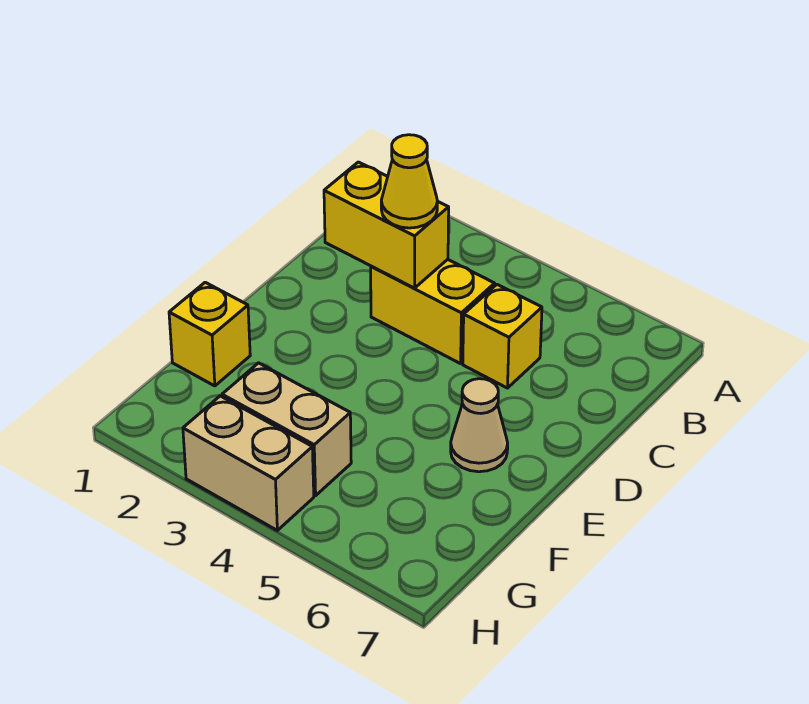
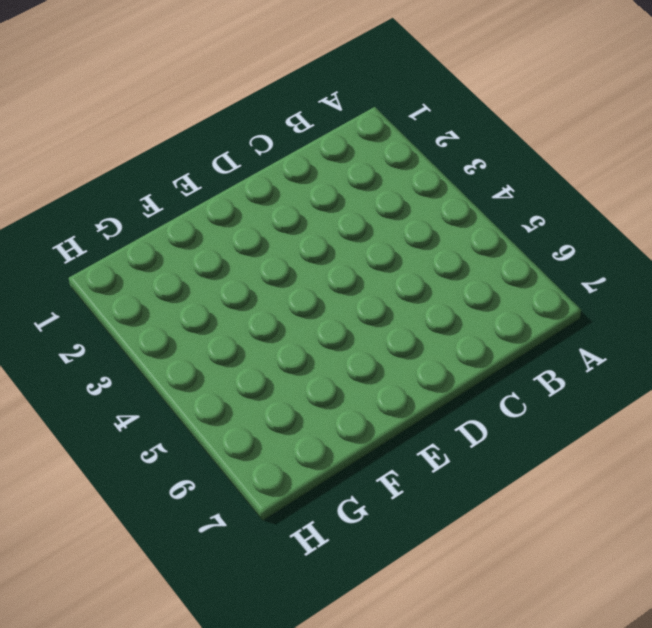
none -> yellow 1x2 brick [371,259,495,364]
none -> yellow 1x1 brick [463,285,542,388]

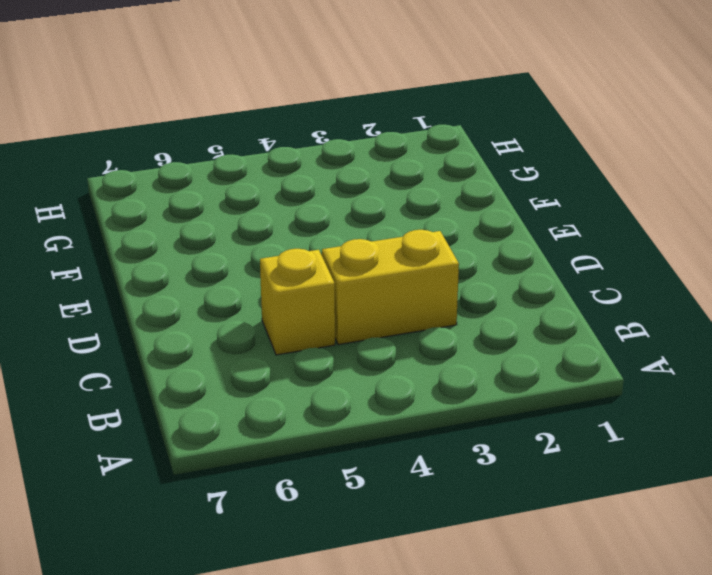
none -> tan 1x1 cone [451,379,508,472]
none -> yellow 1x1 brick [169,282,250,386]

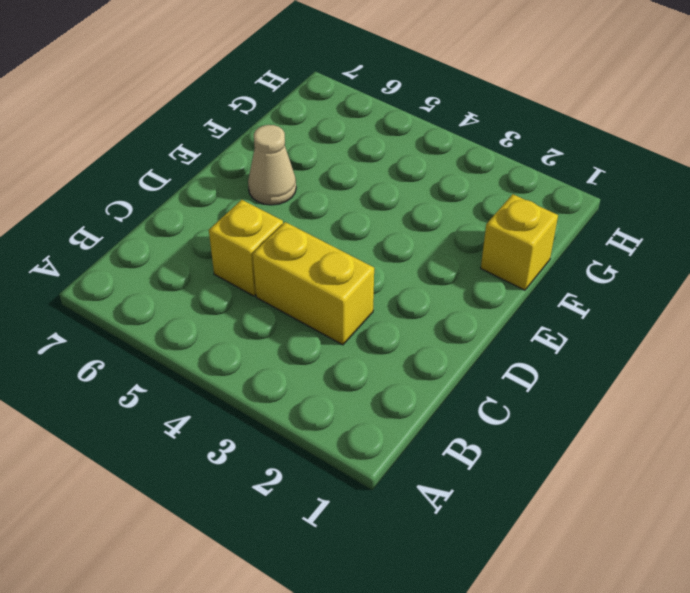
none -> tan 1x2 brick [222,363,351,496]
none -> tan 1x2 brick [183,396,314,530]

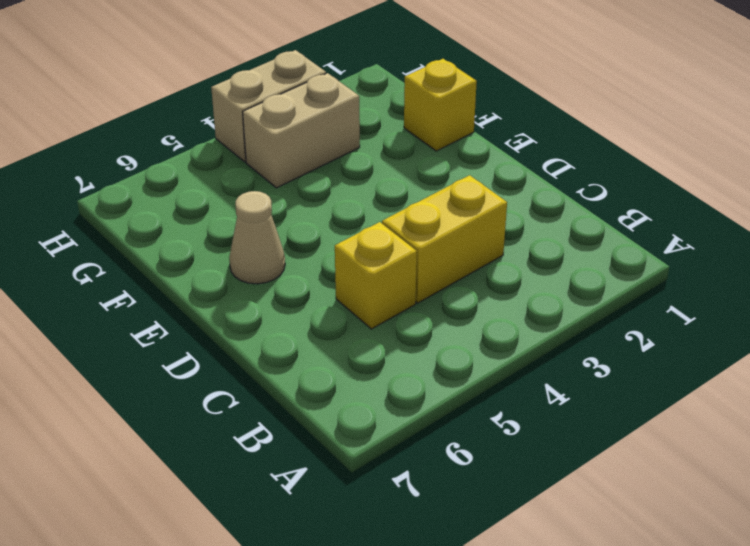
none -> yellow 1x2 brick [324,162,449,288]
none -> yellow 1x1 cone [381,135,437,228]

